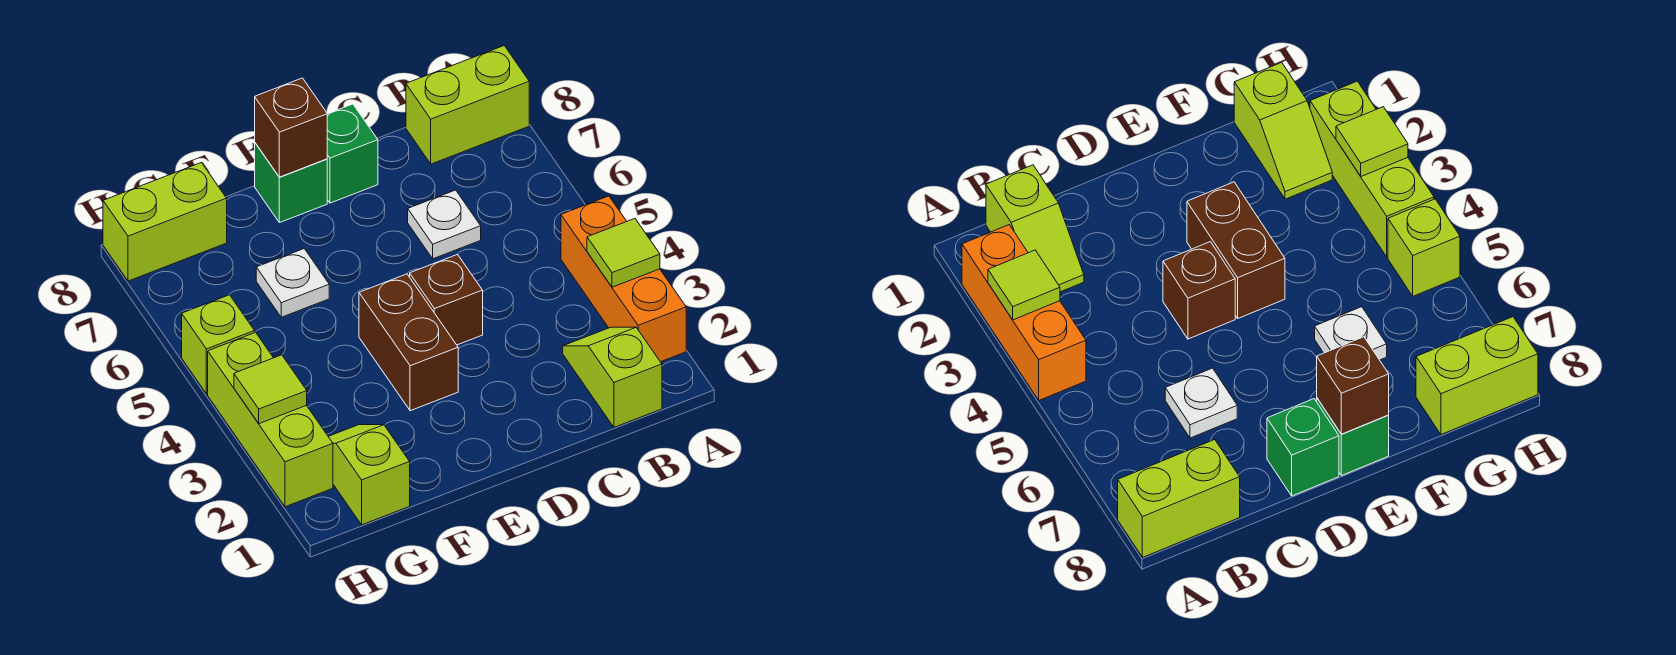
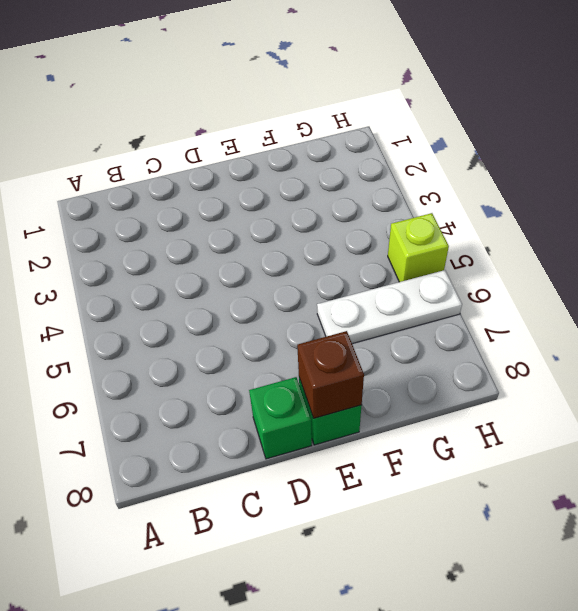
white 1x3 plate [317,270,462,344] -> white 1x1 plate [256,249,329,317]
none -> orange 1x3 brick [561,196,686,362]
none -> lime 1x2 brick [406,46,529,164]
none -> lime 1x2 slope [563,327,662,427]

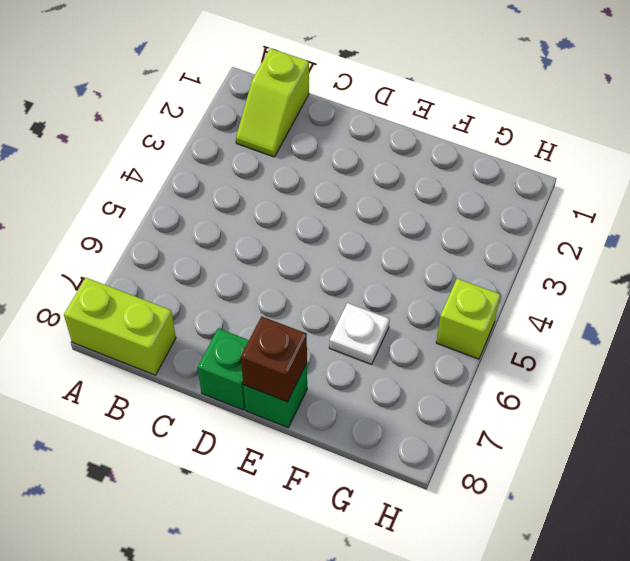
none -> orange 1x3 brick [561,196,686,362]
none -> white 1x1 plate [408,190,481,259]
none -> brown 1x1 brick [410,255,483,345]

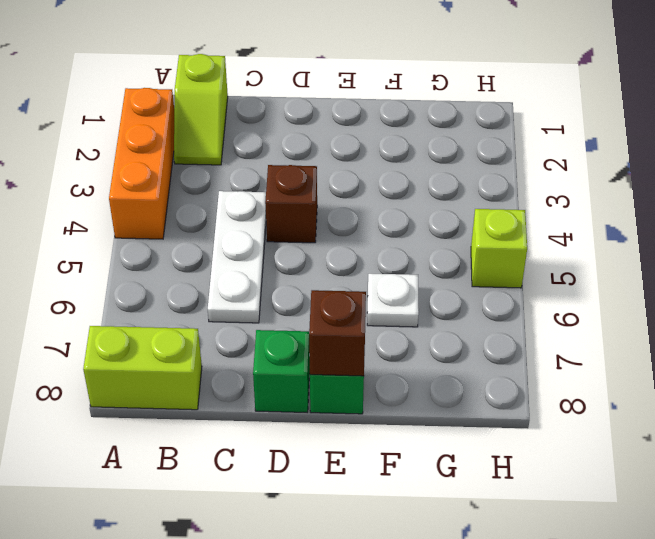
white 1x3 plate [208,191,266,323] -> white 1x1 plate [408,190,481,259]
none -> brown 1x2 brick [359,274,458,411]
none -> lime 1x2 slope [328,425,410,525]
none -> lime 1x2 brick [103,163,227,281]

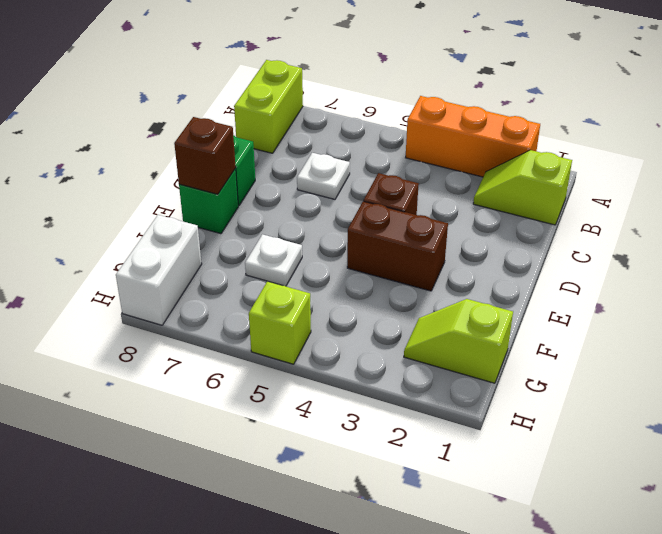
white 1x2 brick [116,215,202,325] -> lime 1x2 brick [103,163,227,281]
none -> lime 1x3 brick [208,332,333,507]
none -> lime 1x1 tile [587,219,660,287]
none -> lime 1x1 tile [234,355,307,424]

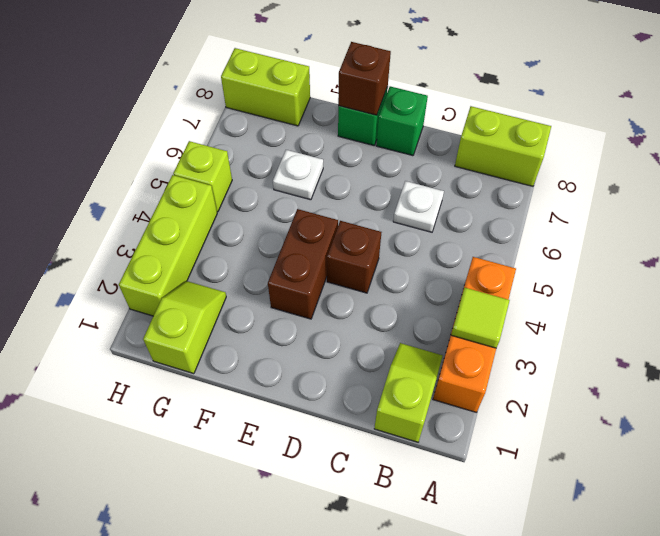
none -> lime 1x1 tile [234,355,307,424]

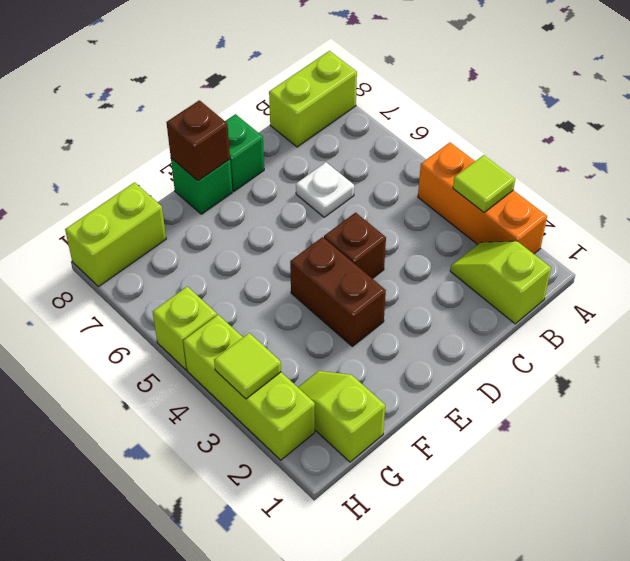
none -> white 1x1 plate [256,249,329,317]

